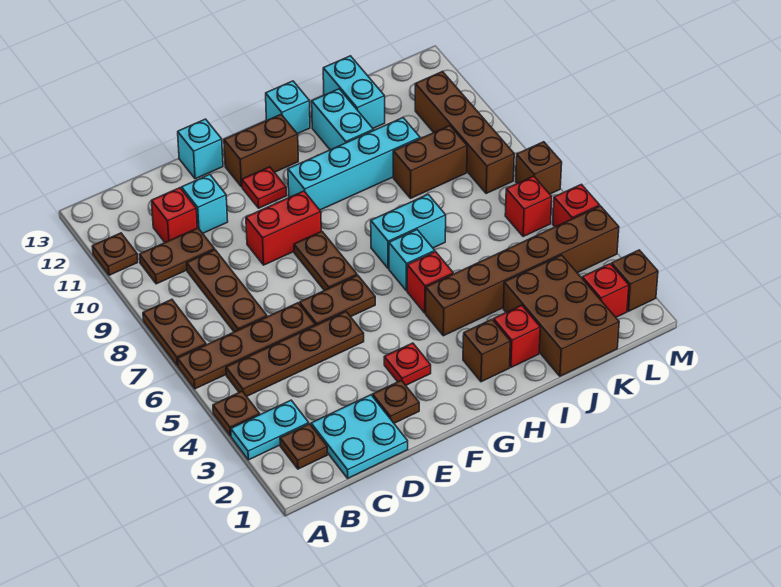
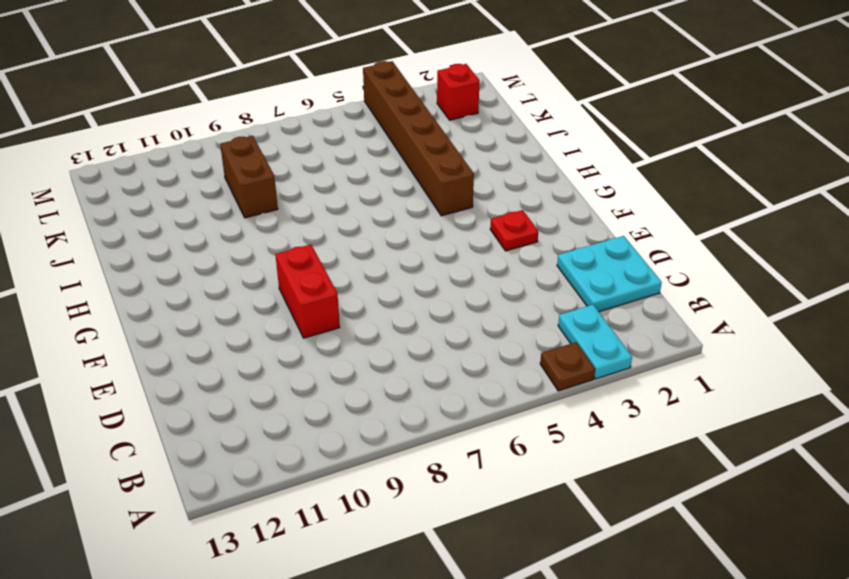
none -> brown 1x4 plate [178,303,315,389]
none -> brown 1x2 plate [143,299,206,366]
none -> brown 1x1 plate [92,233,138,275]
none -> brown 1x1 plate [280,424,327,469]

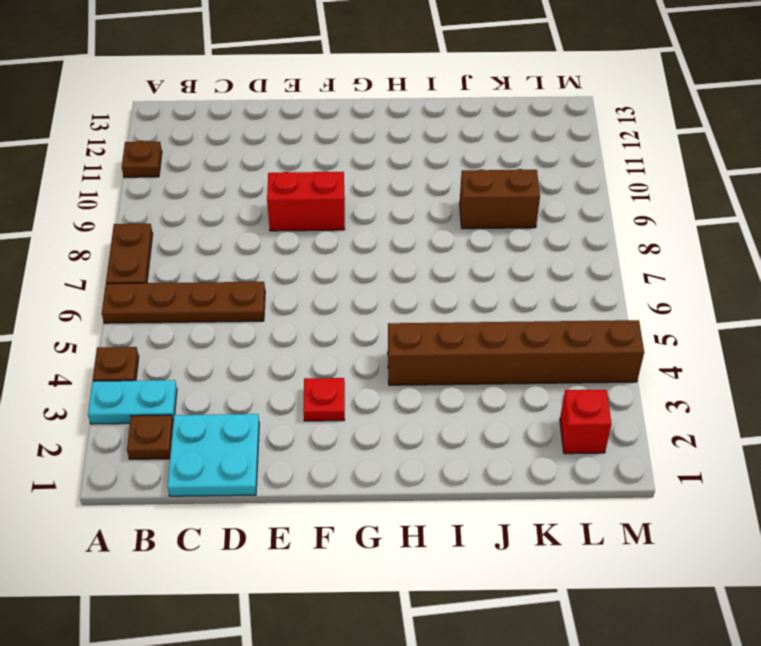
none -> brown 1x4 plate [226,312,364,396]
none -> brown 1x2 plate [139,228,215,284]
none -> brown 1x3 plate [187,250,267,332]
none -> red 1x1 brick [151,188,197,242]

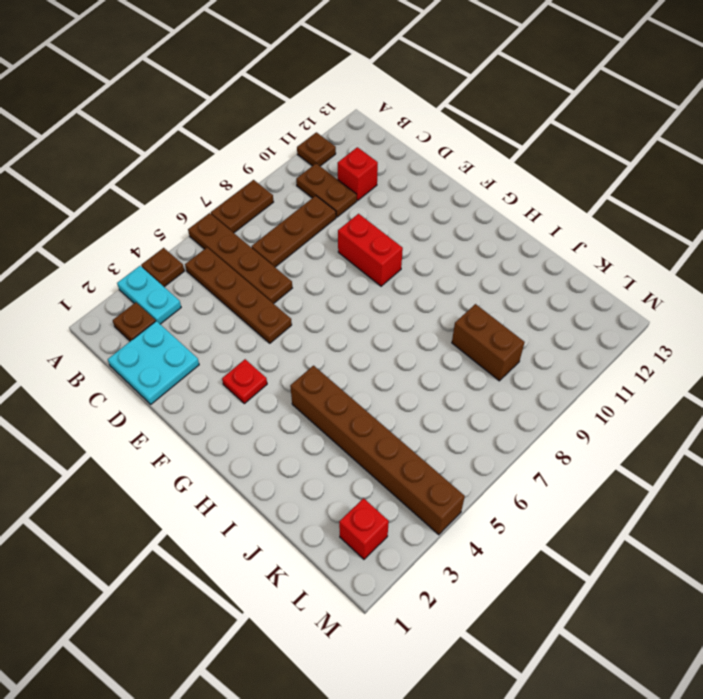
none -> cyan 1x1 brick [182,175,228,233]
none -> brown 1x1 plate [373,380,419,423]
none -> brown 1x2 plate [300,275,375,325]
none -> cyan 1x1 brick [178,119,223,179]

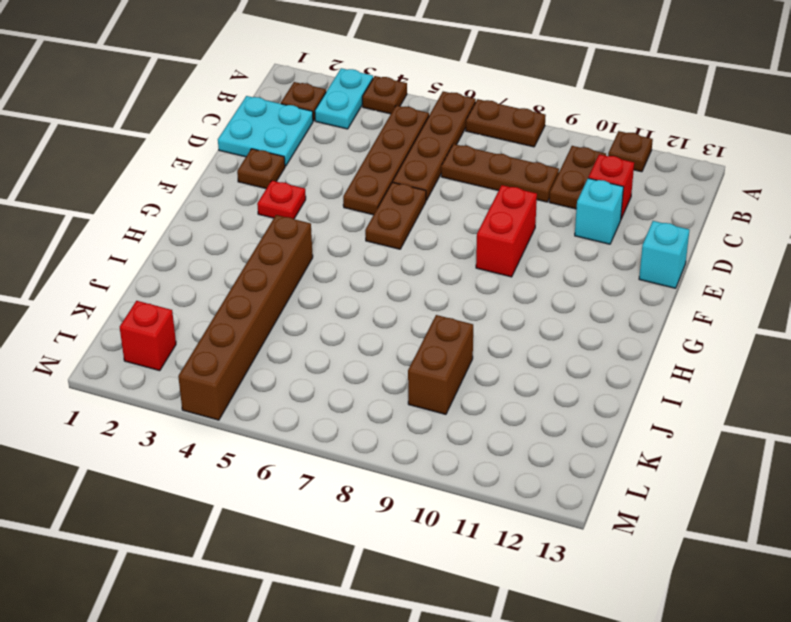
none -> brown 1x2 plate [294,231,357,291]
none -> red 1x1 plate [242,167,287,208]
none -> brown 1x2 brick [224,115,298,187]
none -> cyan 1x4 brick [288,118,420,210]

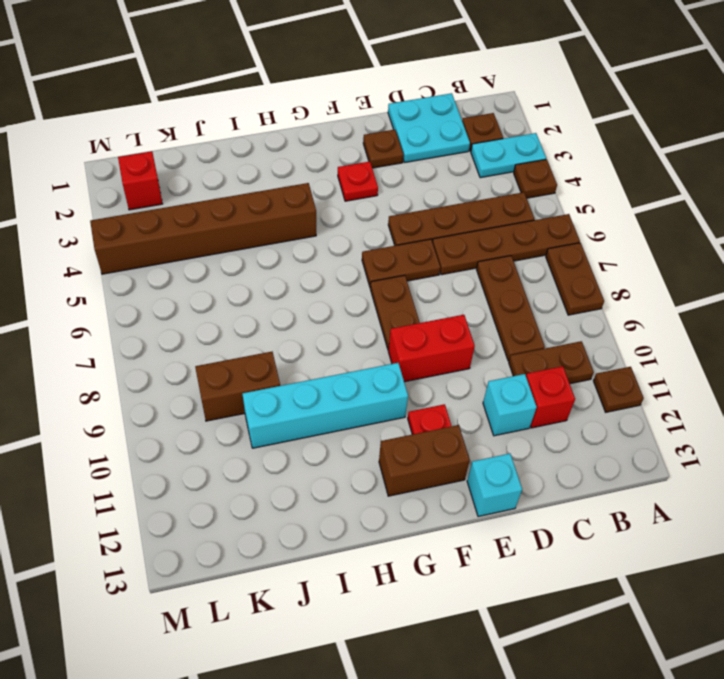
none -> brown 1x1 brick [463,320,510,382]
none -> red 1x1 brick [407,252,453,313]
none -> cyan 1x1 brick [389,230,435,291]
none -> cyan 1x2 brick [371,195,446,269]

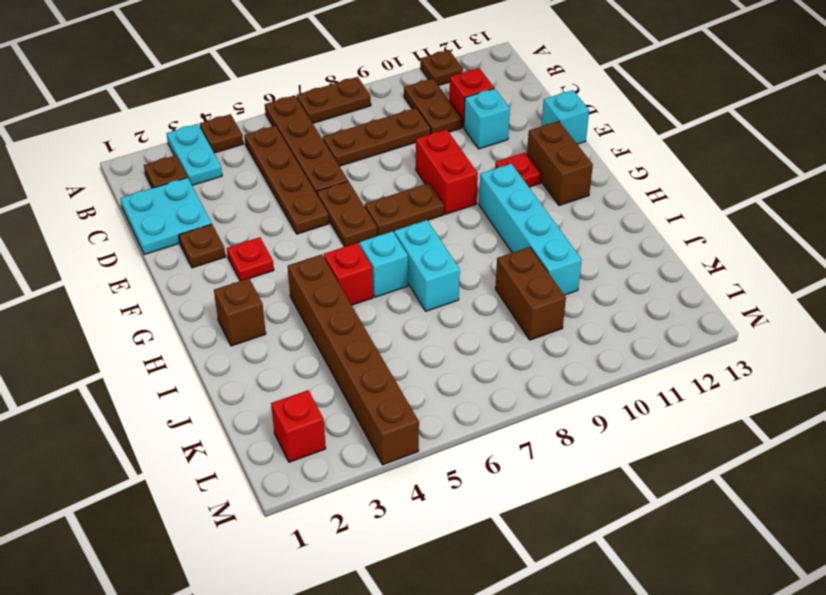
none -> cyan 1x1 brick [266,81,310,134]
none -> red 1x1 brick [493,305,540,367]
none -> cyan 1x2 brick [312,89,373,150]
none -> brown 2x3 brick [503,255,619,376]

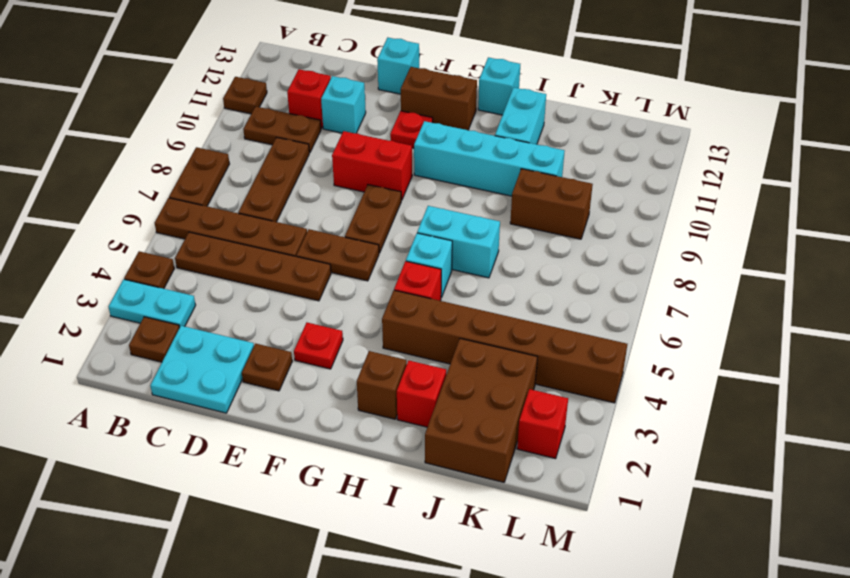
none -> cyan 1x2 brick [323,56,385,128]
none -> red 1x1 brick [505,176,552,237]
none -> brown 1x4 brick [415,71,514,194]
none -> brown 1x1 brick [612,250,658,311]

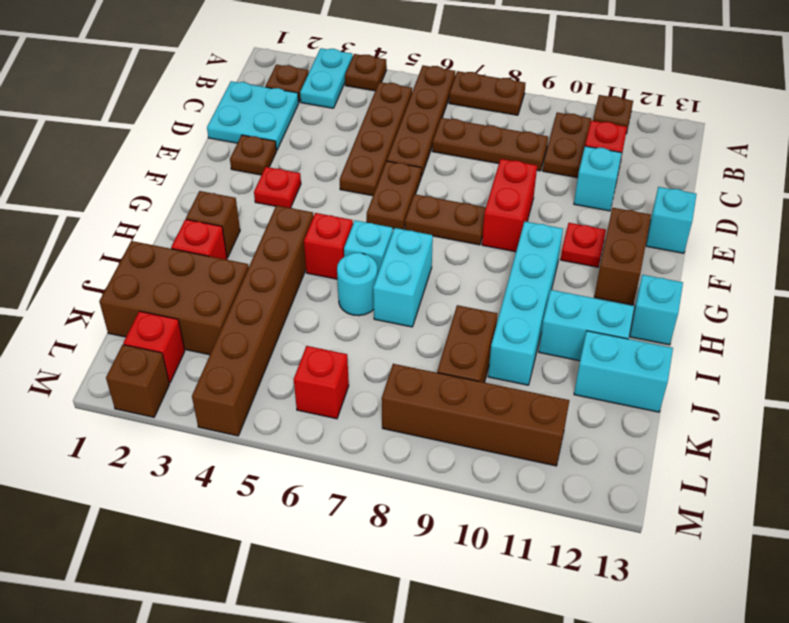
cyan 1x1 round brick [337,253,377,316] -> none
none -> red 1x1 brick [553,184,600,227]
none -> brown 1x1 brick [516,142,562,194]

